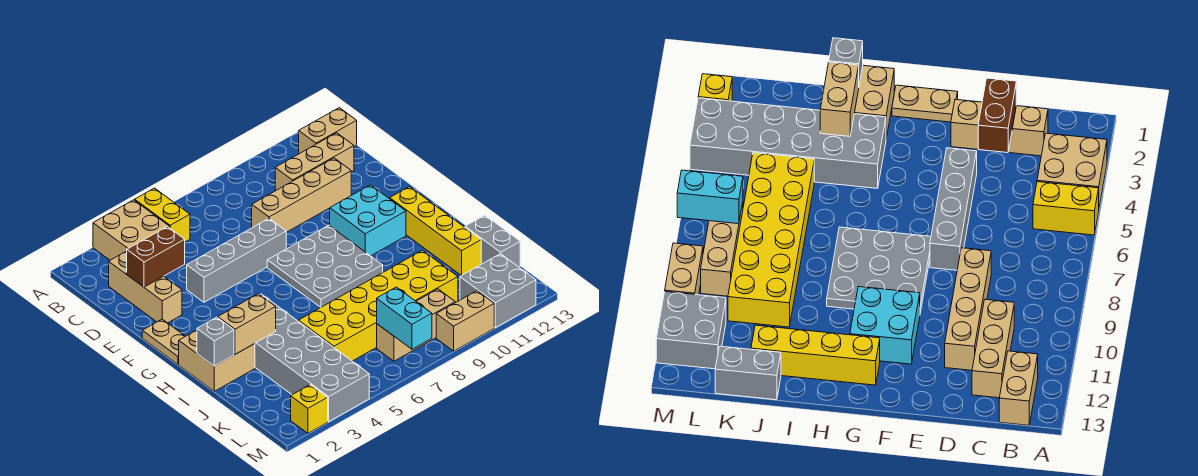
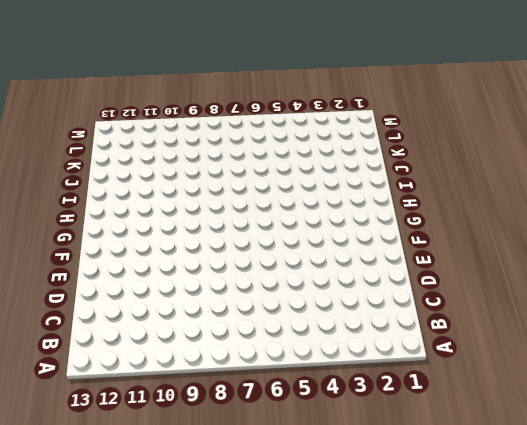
none -> tan 2x2 brick [93,200,169,260]
none -> yellow 1x2 brick [135,188,190,242]
none -> tan 1x2 brick [299,108,357,154]

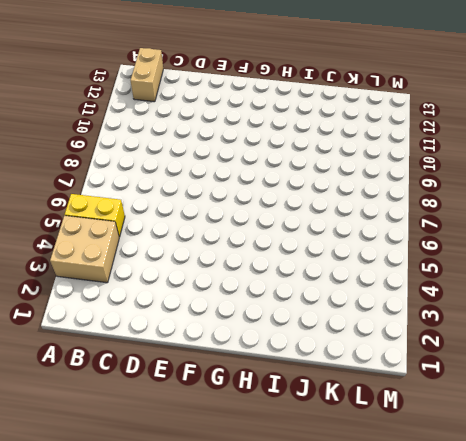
none -> tan 1x3 brick [109,251,182,323]
none -> tan 1x3 brick [275,133,354,191]
none -> tan 1x4 brick [252,158,351,232]

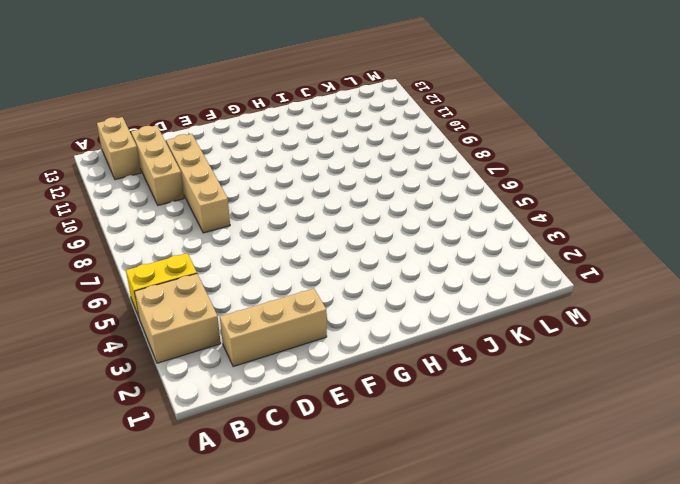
none -> grey 1x4 brick [187,219,286,302]
none -> tan 1x2 plate [142,319,185,364]
none -> grey 3x3 plate [267,225,383,307]

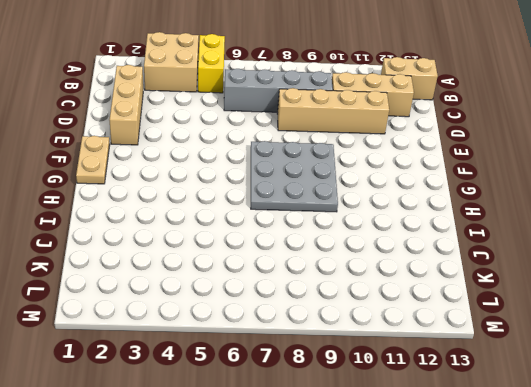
grey 1x4 brick [224,69,333,112] -> grey 1x4 brick moved to [187,219,286,302]
none -> cyan 2x2 brick [329,185,406,256]
none -> yellow 1x4 brick [390,187,481,276]
none -> tan 2x2 brick [179,330,255,391]

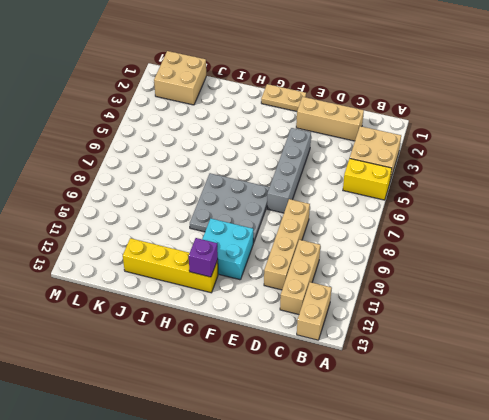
purple 1x1 brick [189,238,218,277] -> none
tan 2x2 brick [154,51,206,105] -> tan 2x2 brick moved to [179,330,255,391]
none -> grey 2x6 brick [255,294,369,421]
none -> yellow 2x6 brick [298,250,458,361]
none -> grey 1x2 brick [465,215,520,267]

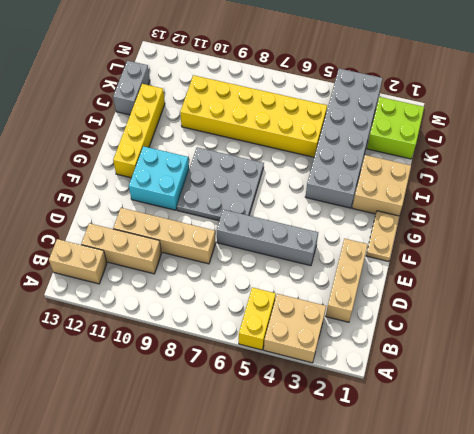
lime 2x2 brick [367,97,424,159] -> none
none -> tan 1x3 brick [377,289,455,361]
none -> grey 2x2 brick [460,254,536,328]
none -> yellow 1x1 brick [291,385,328,433]

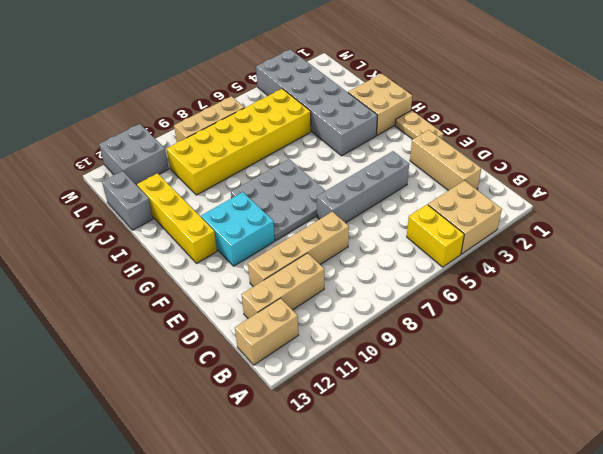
none -> yellow 1x1 brick [291,385,328,433]
none -> tan 1x2 brick [436,291,494,351]
none -> brown 1x2 brick [127,227,185,287]

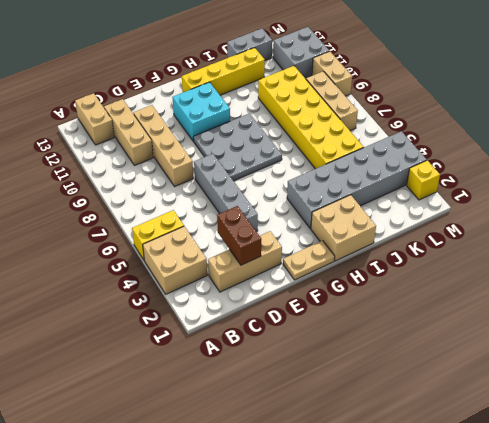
none -> grey 1x1 brick [197,317,234,366]
none -> tan 1x2 brick [218,294,276,354]
none -> cyan 1x2 brick [377,287,432,349]

